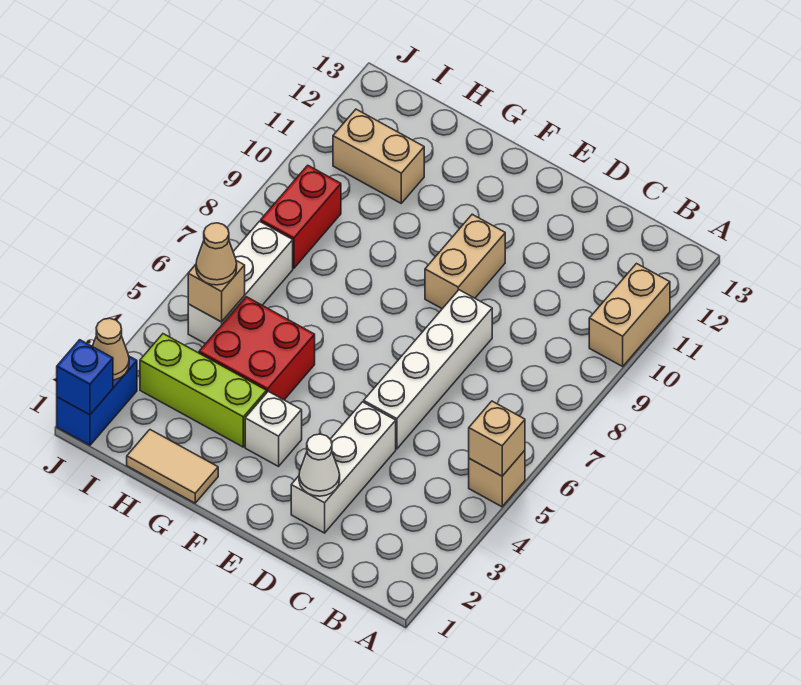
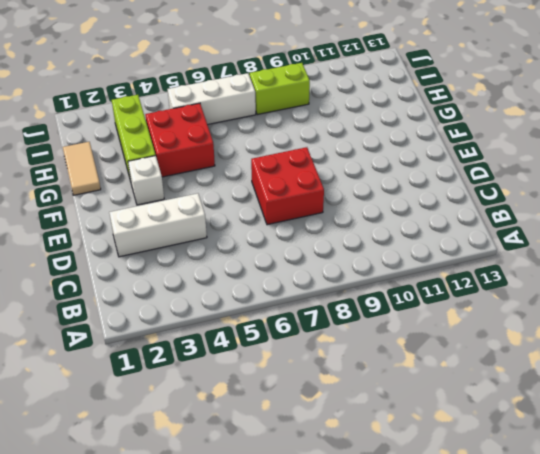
red 2x2 brick [251,147,324,225] -> white 1x4 brick [364,290,492,449]
lime 1x2 brick [250,63,310,115] -> red 1x2 brick [261,165,341,268]
none -> tan 1x1 brick [469,450,525,507]
none -> tan 1x2 brick [589,264,670,366]
none -> tan 1x2 brick [425,214,505,309]

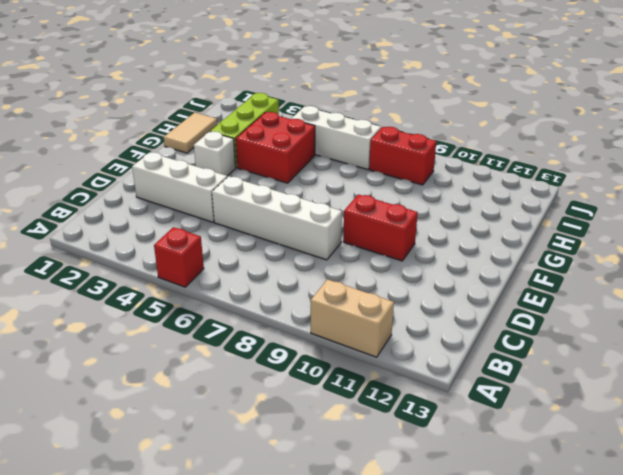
red 1x1 brick [154,227,204,287] -> tan 1x1 brick [469,450,525,507]
red 1x2 brick [343,194,418,261] -> tan 1x2 brick [425,214,505,309]
none -> tan 1x2 brick [333,109,424,203]
none -> blue 1x2 brick [57,356,137,445]
none -> tan 1x1 brick [469,401,525,476]

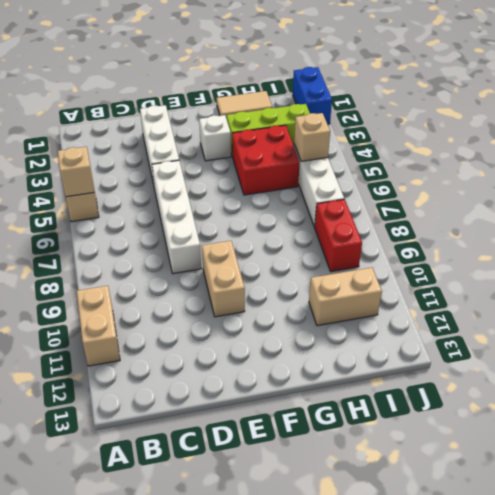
none -> white 1x1 cone [299,434,340,496]
none -> blue 1x1 brick [57,340,113,415]
none -> tan 1x1 cone [93,318,129,380]

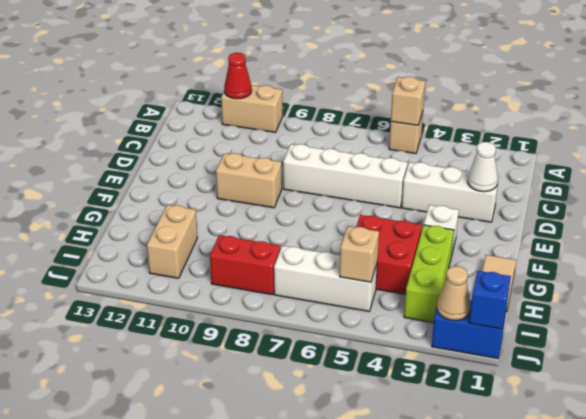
red 1x1 cone [224,53,252,99] -> none
none -> tan 1x1 cone [196,223,237,285]

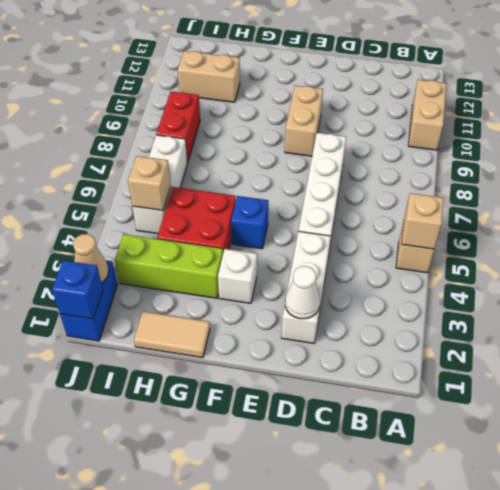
blue 1x1 brick [231,196,268,249] -> none
none -> tan 1x1 cone [196,223,237,285]

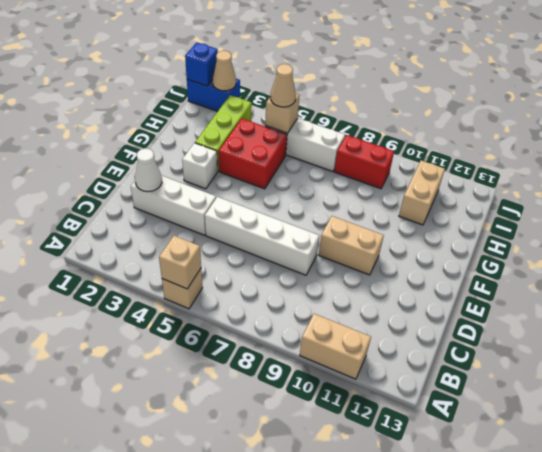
none -> tan 1x2 tile [127,430,218,503]

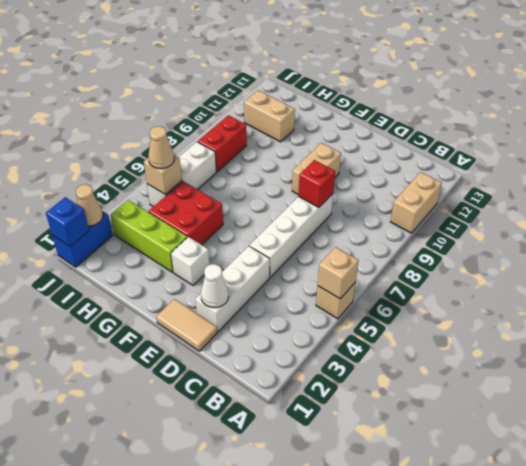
tan 1x2 tile [156,299,217,351] -> tan 1x2 tile moved to [127,430,218,503]
red 1x1 brick [298,160,335,207] -> none

